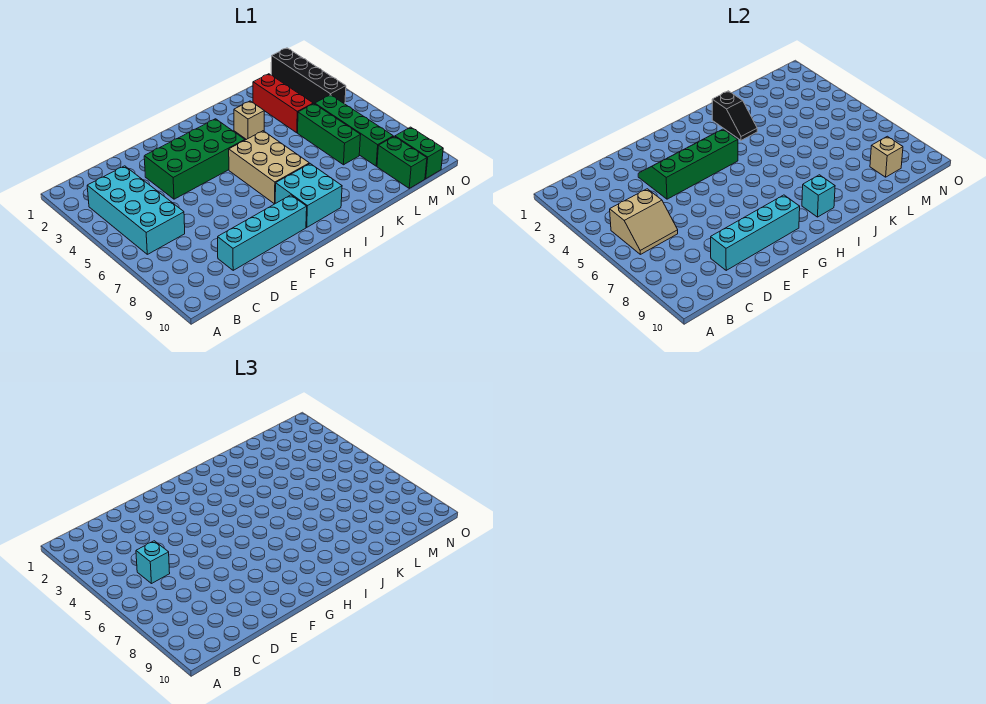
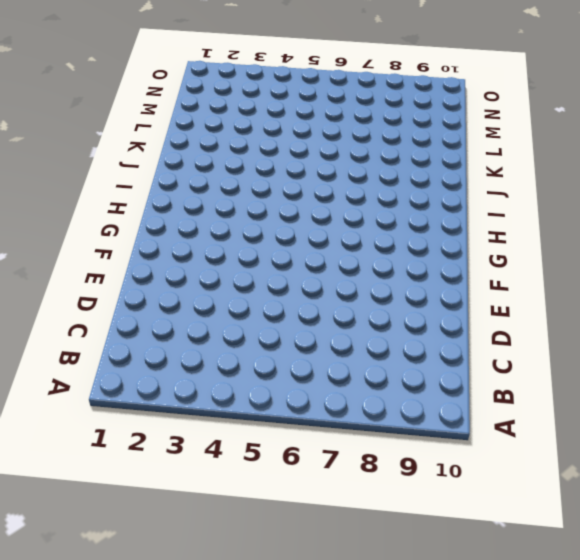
none -> cyan 2x4 brick [87,166,185,254]
none -> cyan 1x4 brick [218,195,307,270]
none -> green 2x4 brick [144,119,245,199]

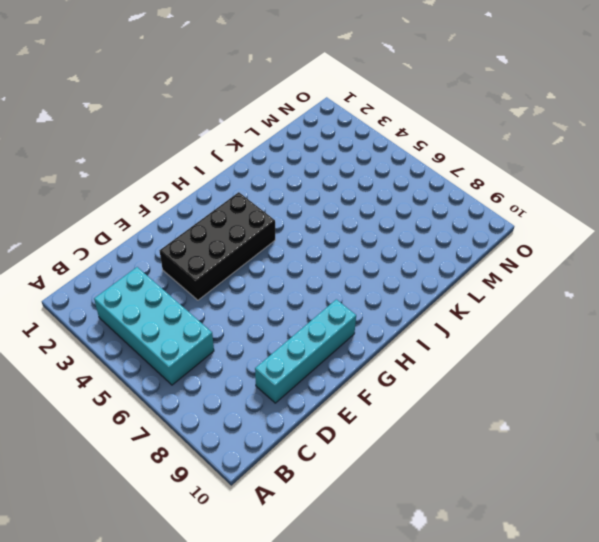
black 2x4 brick [160,192,275,300] -> green 2x4 brick [144,119,245,199]
none -> tan 2x3 brick [229,131,309,204]
none -> cyan 2x2 brick [275,164,342,227]
none -> tan 1x1 brick [234,101,264,140]

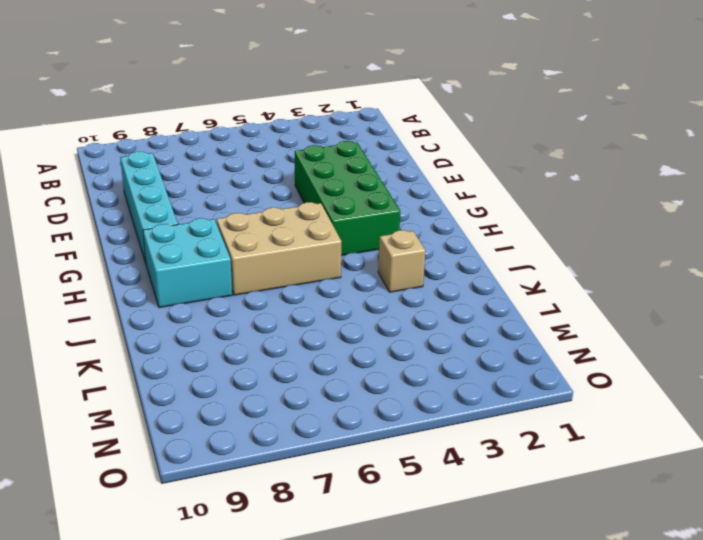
none -> cyan 2x4 brick [87,166,185,254]
none -> red 1x3 brick [253,74,313,133]
none -> green 1x3 brick [298,104,361,165]

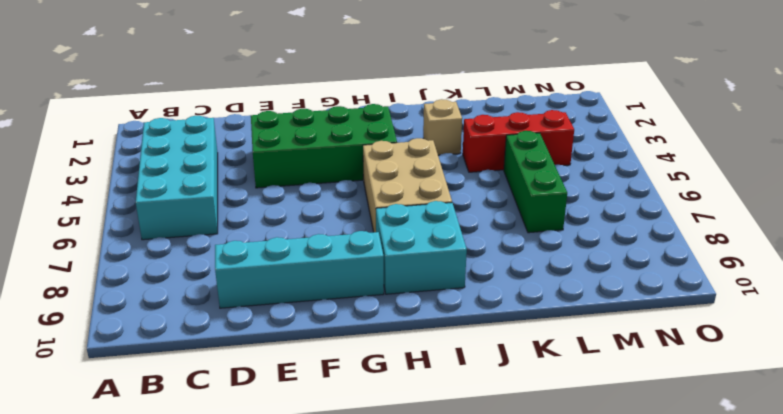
red 1x3 brick [463,110,574,172] -> red 1x3 brick turned to [253,74,313,133]
none -> green 1x4 brick [315,95,393,166]
none -> green 1x2 brick [377,136,427,188]
none -> black 1x4 brick [271,48,346,104]

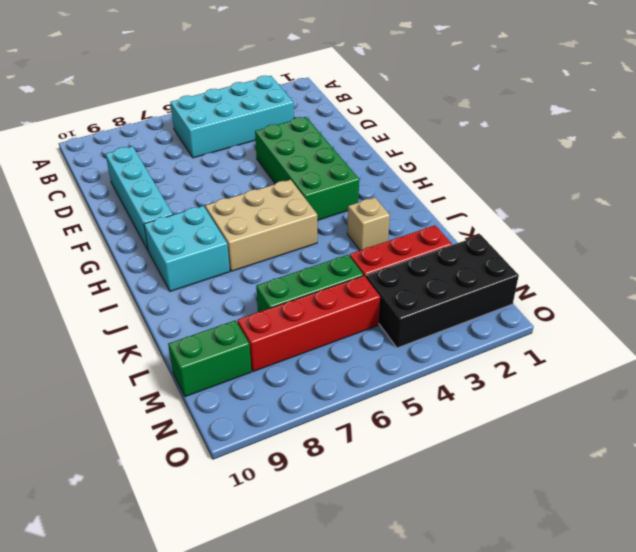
black 2x4 brick [366,235,519,348] -> black 1x4 brick [271,48,346,104]
red 1x4 brick [237,276,380,372] -> green 1x4 brick [315,95,393,166]
none -> green 1x2 brick [395,127,443,179]
none -> tan 2x2 slope [610,189,678,254]
none -> cyan 1x4 brick [711,195,800,270]

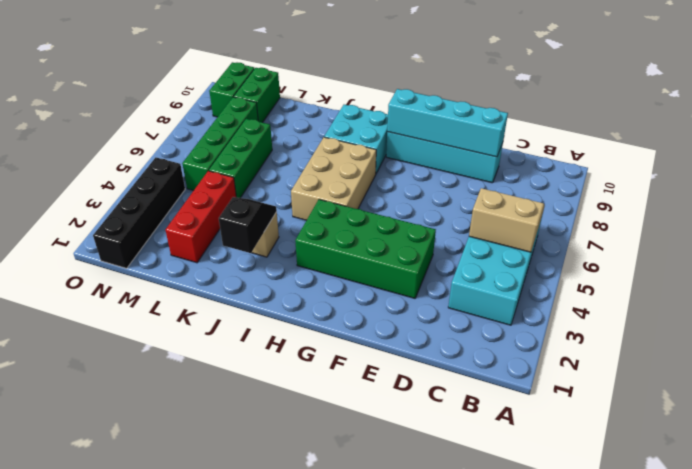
none -> green 2x4 slope [638,129,738,199]
none -> cyan 1x1 brick [802,175,835,217]
none -> tan 1x1 brick [870,136,903,177]

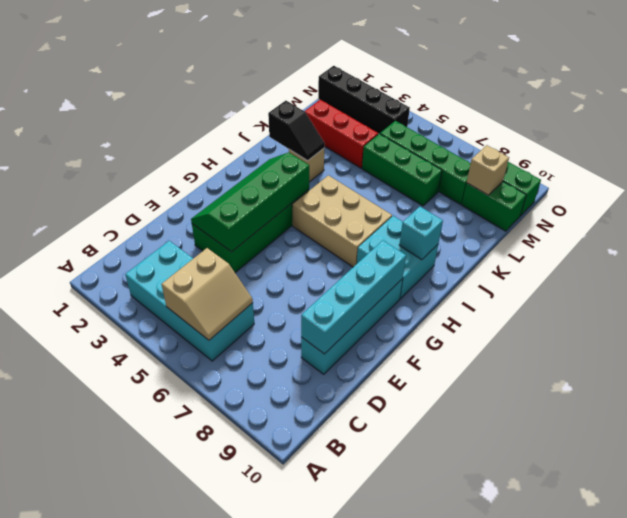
none -> cyan 1x1 brick [136,541,170,583]

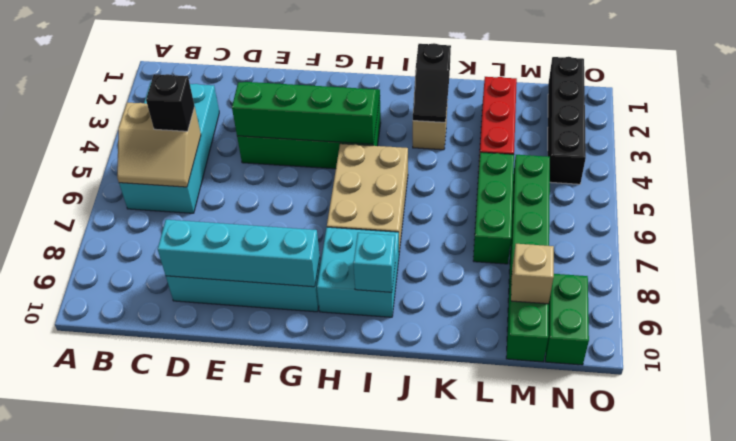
black 1x1 brick [146,74,195,131] -> cyan 1x1 brick [136,541,170,583]

